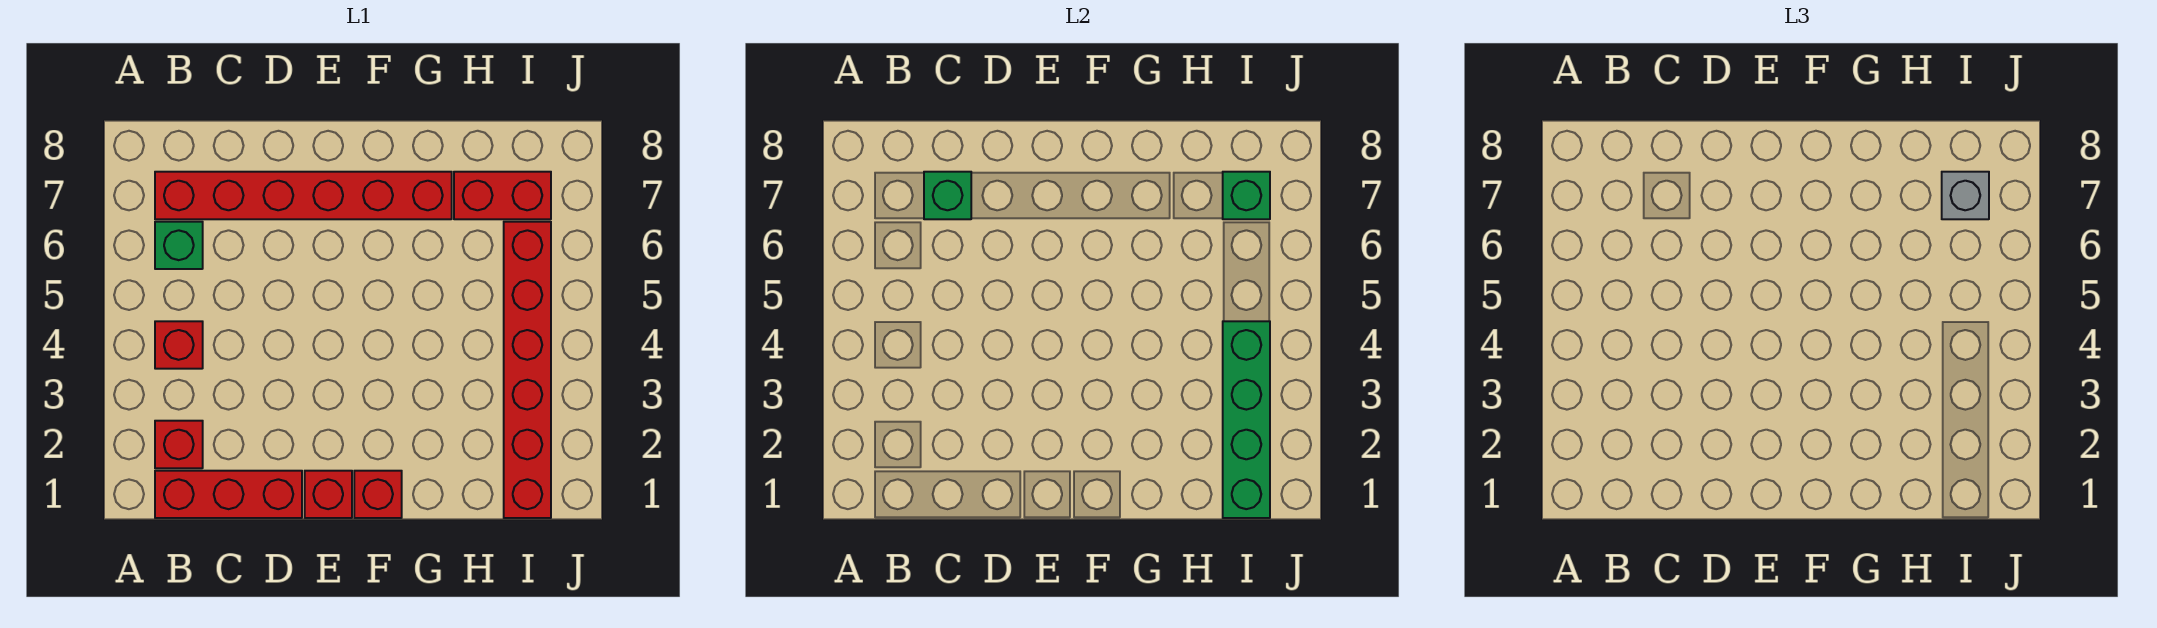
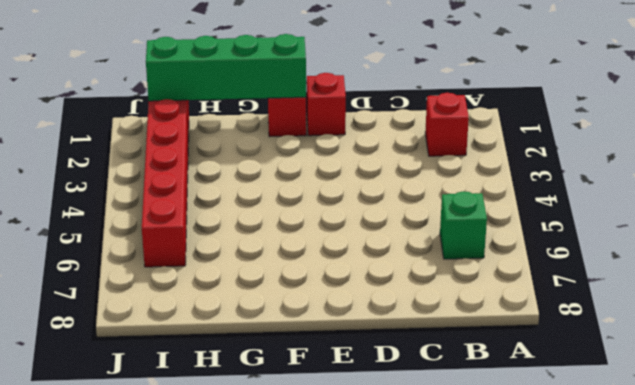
green 1x4 brick [146,34,306,101] -> green 1x4 brick turned to [1223,321,1270,518]
none -> red 1x3 brick [155,471,302,518]
none -> red 1x1 brick [155,321,203,369]
none -> red 1x6 brick [155,172,452,219]

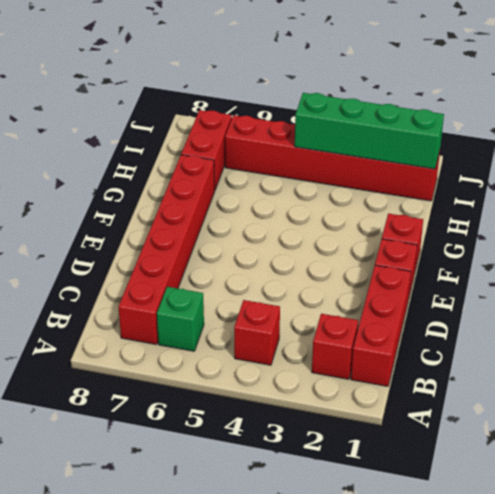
none -> green 1x1 brick [924,172,971,219]
none -> green 1x1 brick [1223,172,1270,219]
none -> grey 1x1 brick [1942,172,1989,219]

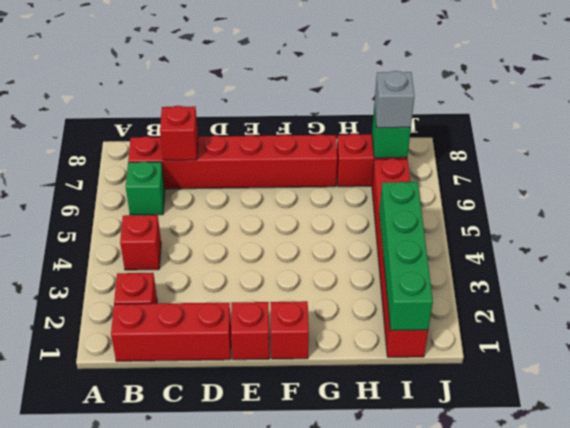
red 1x1 brick [160,106,198,160] -> green 1x1 brick [924,172,971,219]

